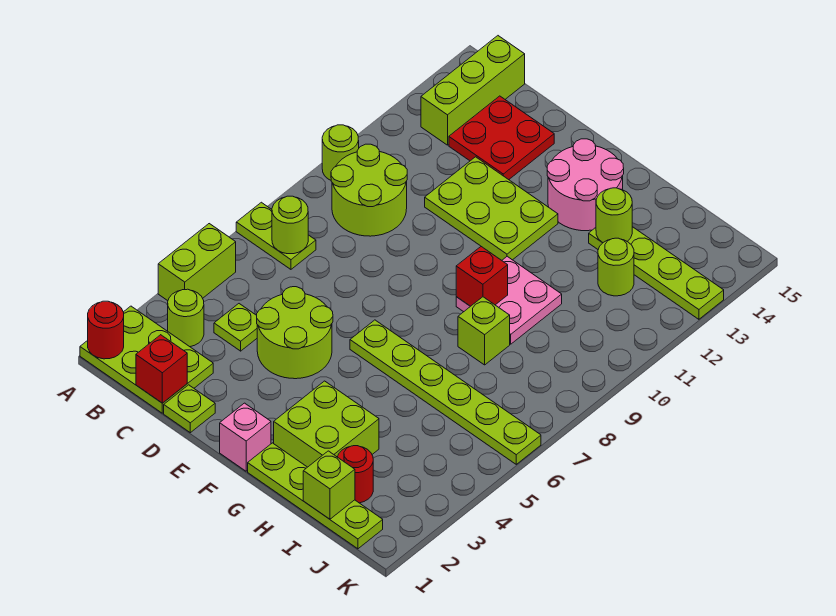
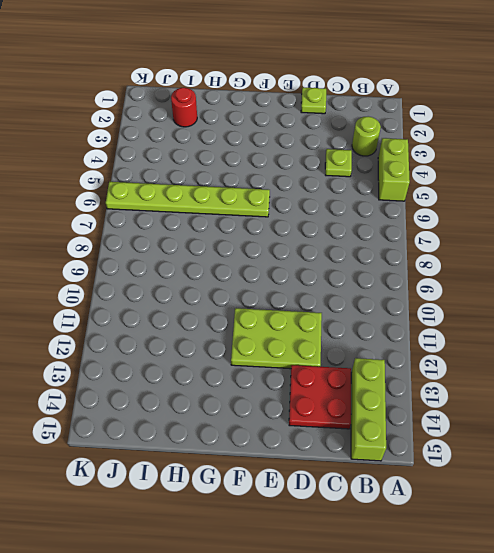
none -> lime 2x3 plate [80,306,213,413]
none -> lime 1x2 plate [236,202,316,269]
none -> lime 1x1 round brick [322,125,359,180]

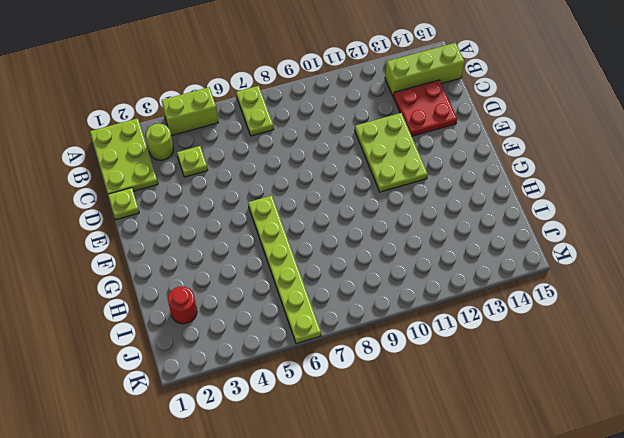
none -> lime 1x1 round brick [322,125,359,180]
none -> lime 2x2 round brick [331,144,407,236]
none -> lime 2x2 round brick [257,287,333,379]

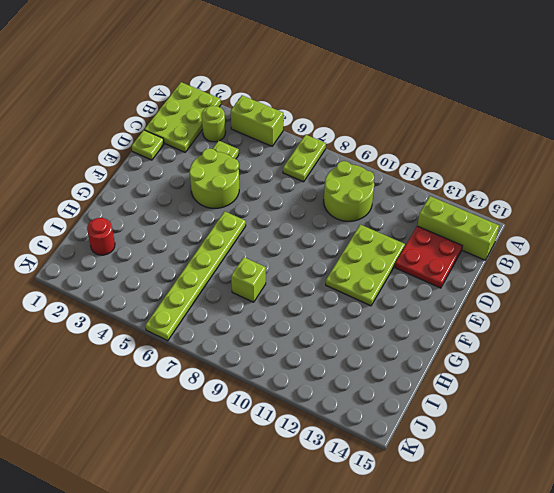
none -> lime 1x1 round brick [322,125,359,180]
none -> pink 1x1 brick [220,403,271,471]
none -> pink 2x2 round brick [547,139,624,231]

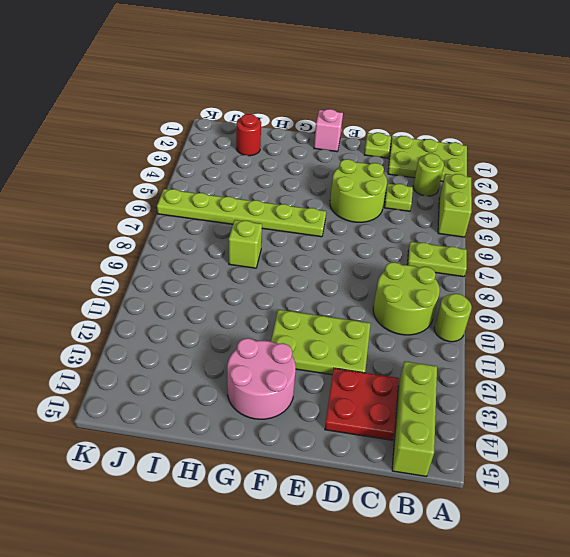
none -> lime 1x4 plate [248,443,383,549]
none -> lime 2x2 brick [274,381,379,467]
none -> pink 2x2 plate [456,256,562,344]

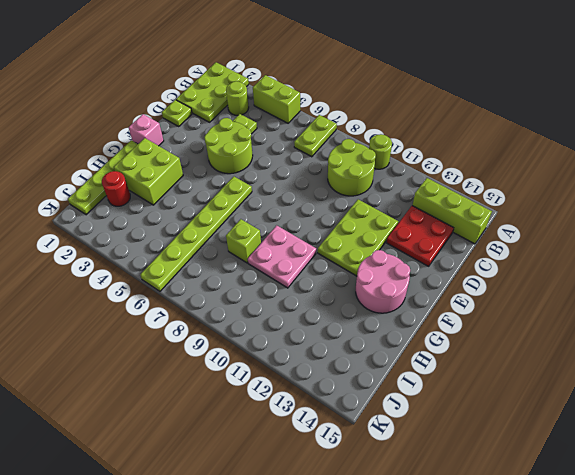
none -> lime 1x4 plate [589,227,724,319]
none -> lime 1x1 round brick [598,238,634,296]
none -> red 1x1 round brick [88,301,124,359]

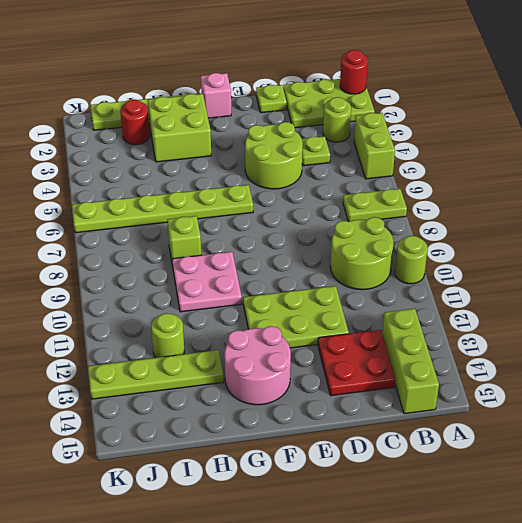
none -> lime 1x1 round brick [272,196,308,254]
none -> red 1x1 brick [136,335,187,403]
none -> red 1x1 brick [456,247,508,306]

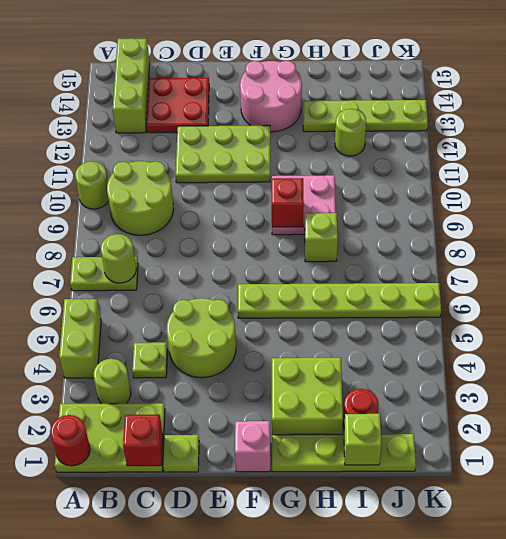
none -> lime 1x1 round brick [596,188,632,242]

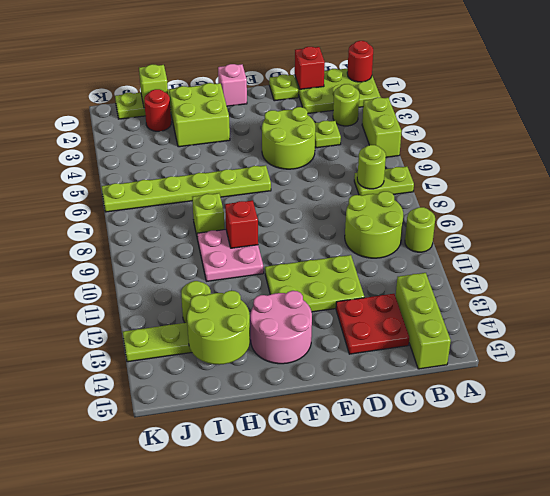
lime 2x2 round brick [187,291,250,365] -> lime 1x1 round brick [596,188,632,242]

